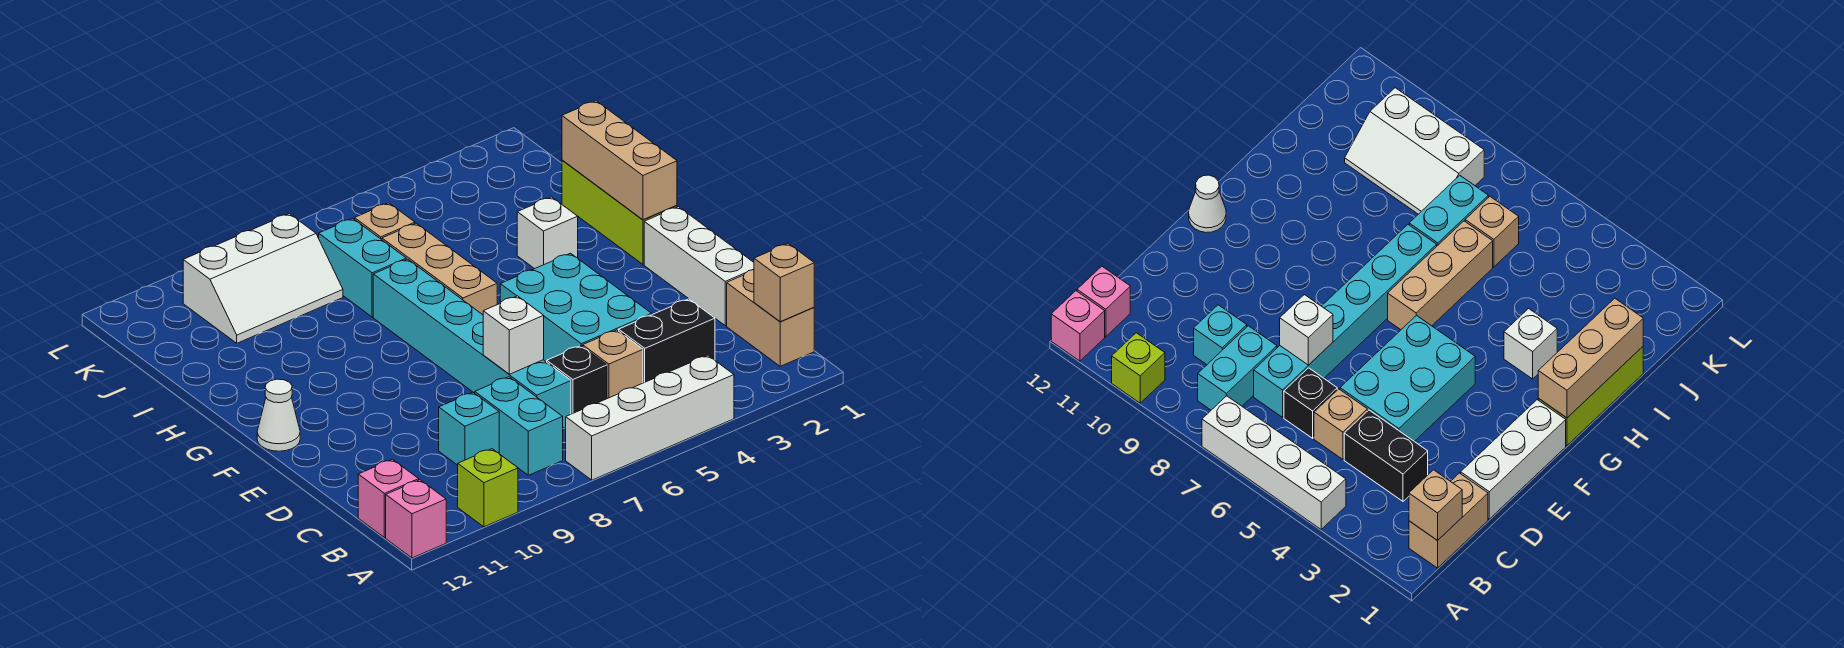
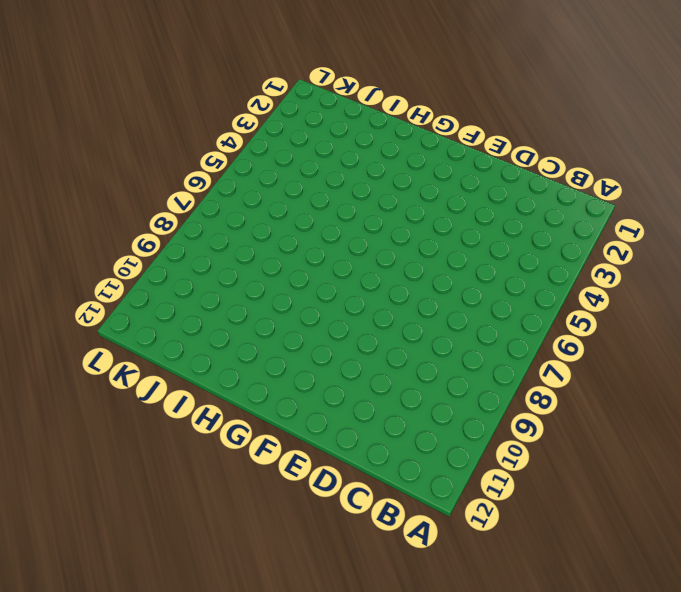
none -> white 1x4 brick [566,355,734,480]
none -> lime 1x1 brick [458,449,518,527]
none -> pink 1x1 brick [386,480,446,558]

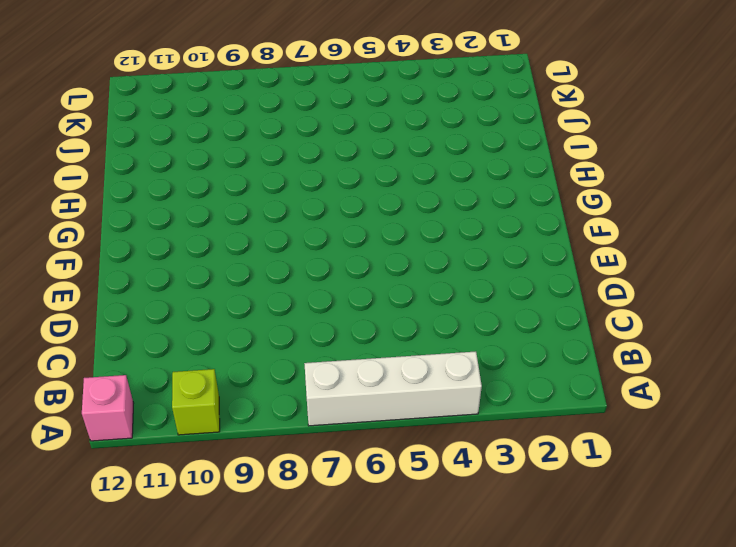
none -> tan 1x2 brick [727,270,814,366]
none -> cyan 1x2 brick [475,377,563,475]
none -> pink 1x1 brick [358,459,419,538]

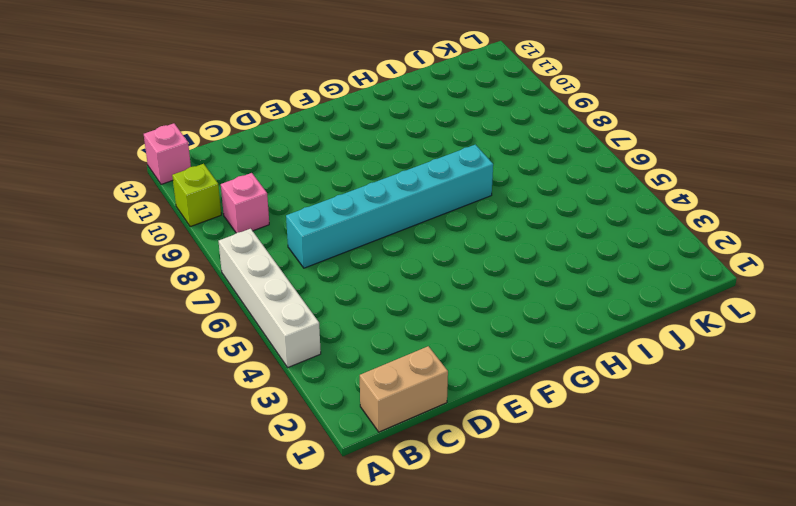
pink 1x1 brick [221,173,269,233] -> pink 1x1 brick moved to [358,459,419,538]
none -> cyan 1x2 brick [475,377,563,475]
none -> black 1x2 brick [619,299,715,383]
none -> tan 1x1 brick [583,330,643,399]

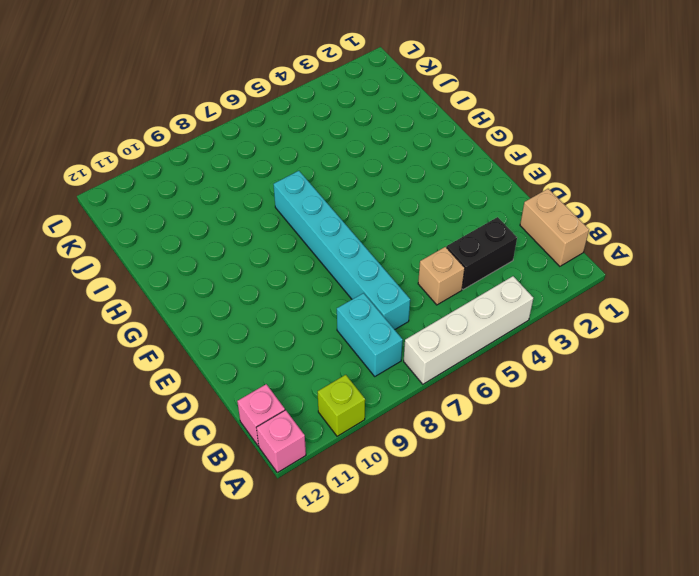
none -> black 1x1 brick [547,346,607,414]
none -> cyan 1x1 brick [439,392,499,465]
none -> white 1x3 brick [644,207,754,326]

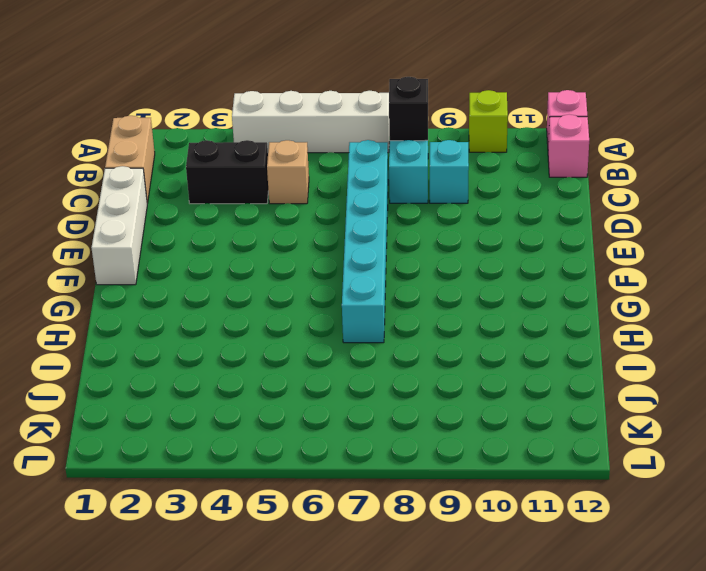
black 1x1 brick [389,77,428,141] -> black 1x1 brick moved to [547,346,607,414]
none -> cyan 2x3 brick [500,253,652,362]
none -> white 1x1 cone [257,379,300,451]
none -> lime 1x3 brick [562,160,677,264]

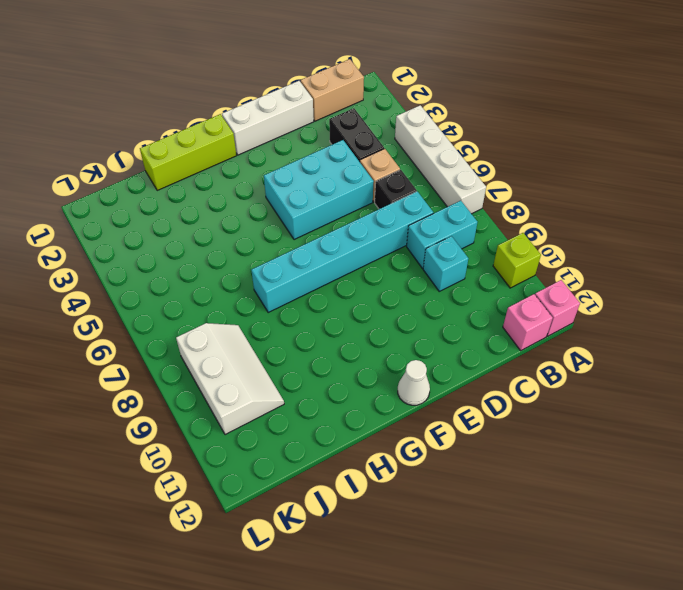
none -> tan 1x3 brick [382,223,497,315]
none -> white 1x1 brick [517,197,578,269]
none -> cyan 1x2 brick [319,218,406,317]

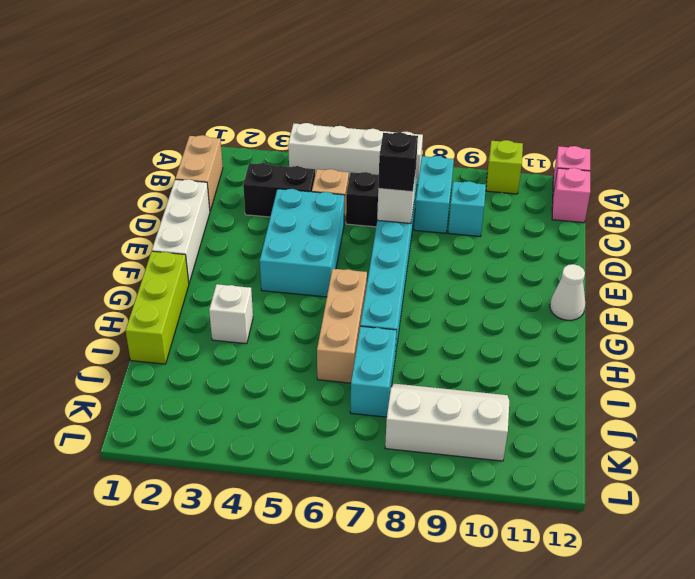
black 1x1 brick [378,132,418,192] -> none
none -> tan 1x1 brick [355,203,415,240]
none -> tan 1x1 brick [754,243,814,322]
none -> tan 1x3 brick [562,101,677,220]

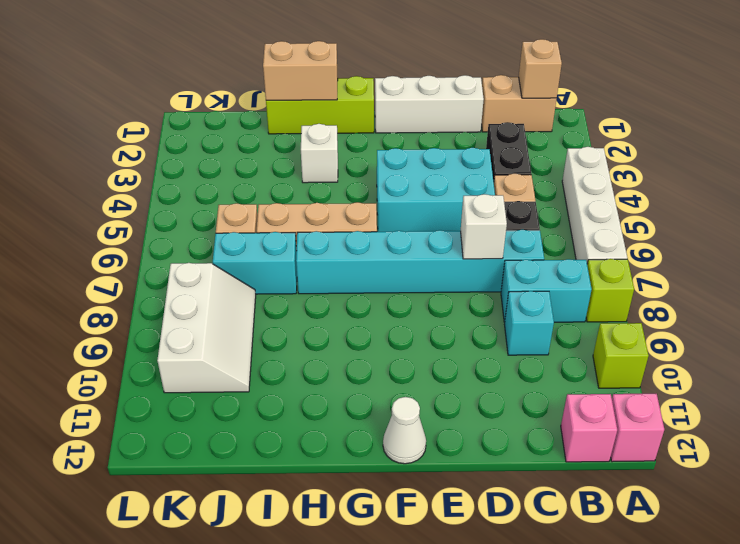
lime 1x1 brick [586,259,634,322] -> none
tan 1x2 brick [263,41,338,100] -> tan 1x3 brick [562,101,677,220]

